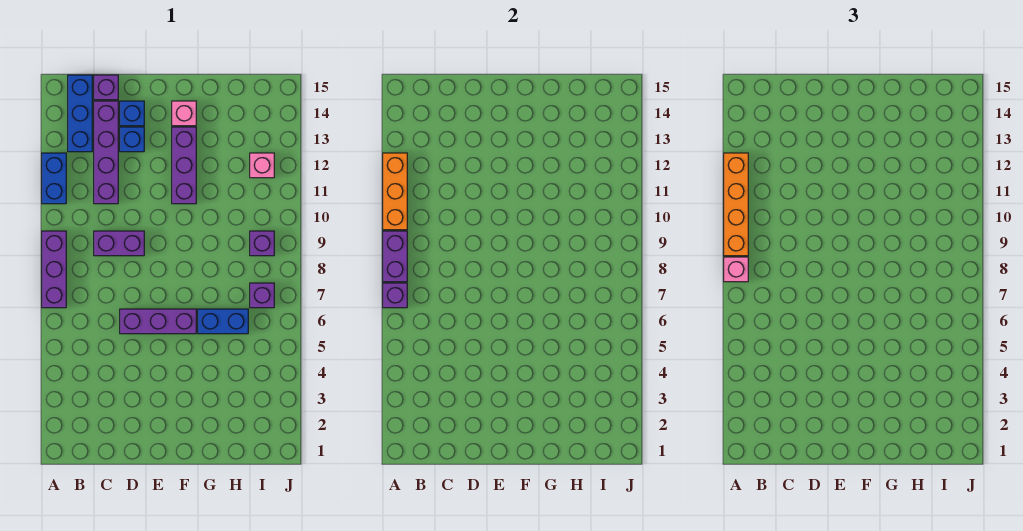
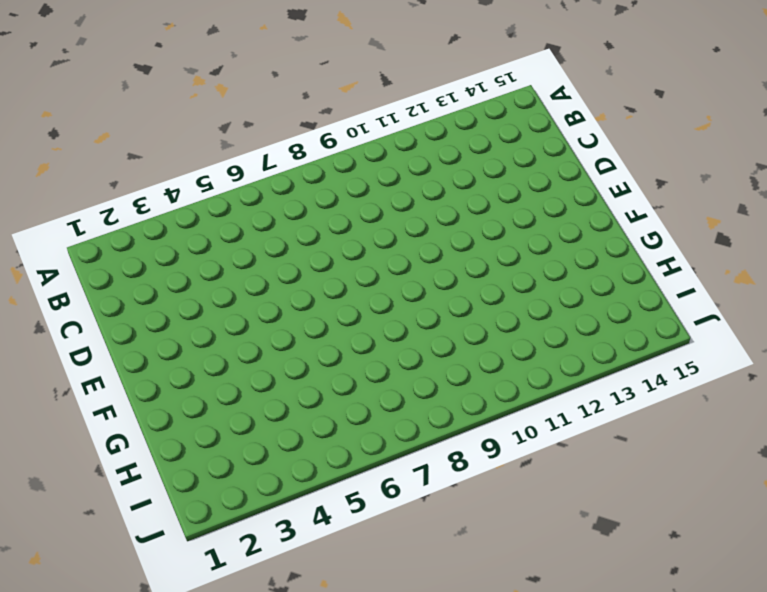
none -> purple 1x3 brick [42,231,66,308]
none -> blue 1x2 brick [42,153,66,204]
none -> blue 1x3 brick [68,75,92,152]

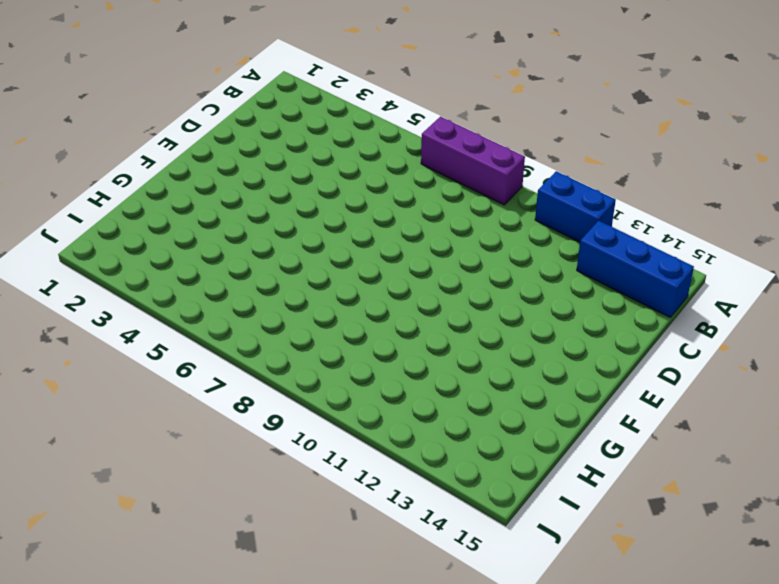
none -> purple 1x2 brick [94,231,144,256]
none -> purple 1x4 brick [94,101,118,204]
none -> purple 1x1 brick [94,75,118,100]

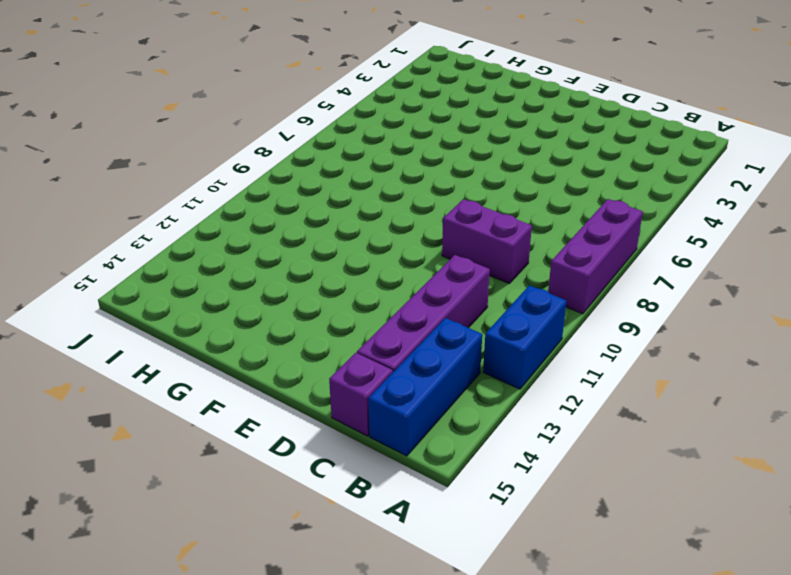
none -> purple 1x3 brick [120,309,196,334]
none -> blue 1x1 brick [120,127,144,152]
none -> blue 1x1 brick [120,101,144,126]

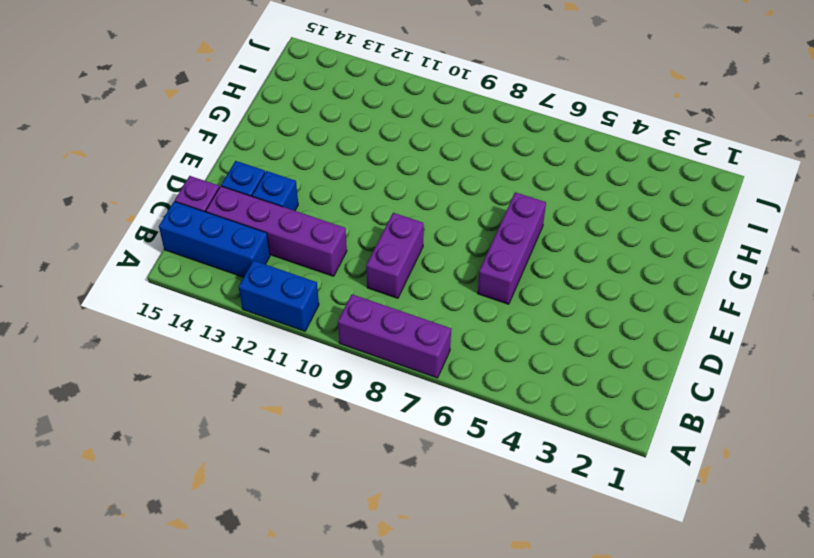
none -> purple 1x3 brick [172,127,196,204]
none -> pink 1x1 brick [172,101,196,126]
none -> blue 1x2 brick [198,309,248,334]

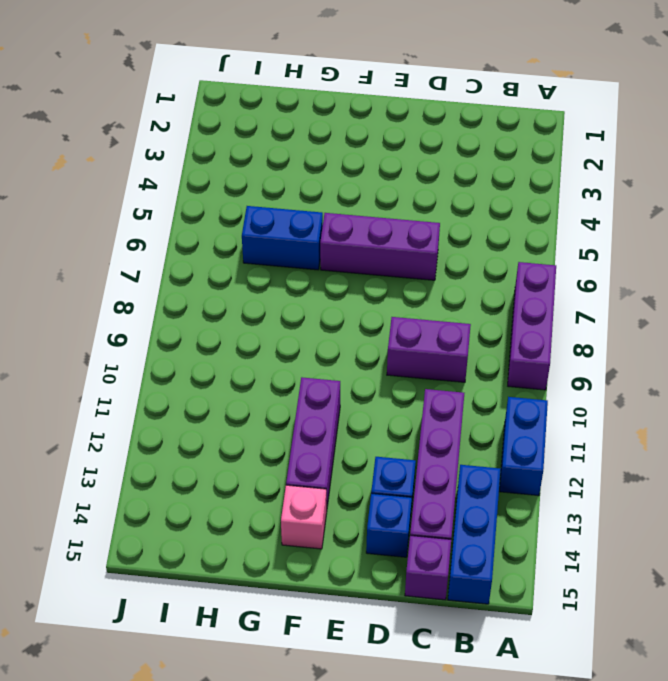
none -> purple 1x1 brick [250,283,274,308]
none -> purple 1x1 brick [250,231,274,256]
none -> pink 1x1 brick [250,153,274,178]

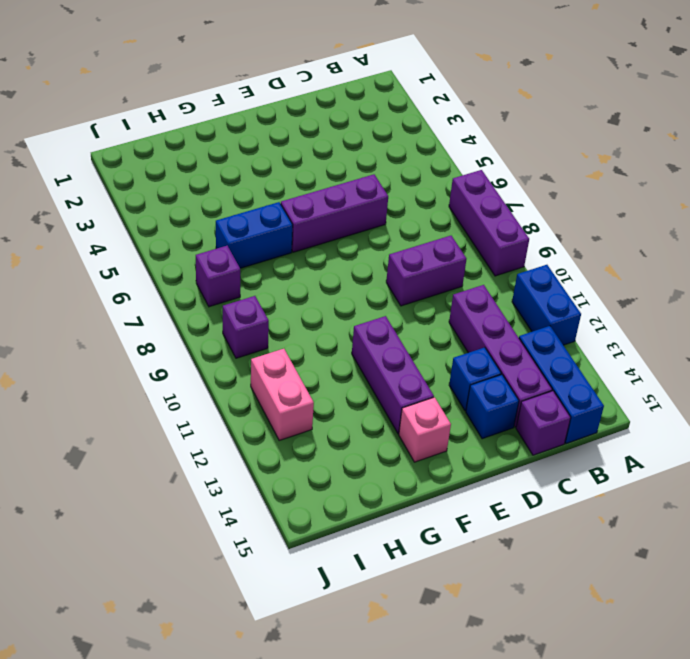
pink 1x2 brick [251,349,314,440] -> pink 1x1 brick [250,153,274,178]
none -> purple 1x1 brick [383,283,407,308]
none -> purple 1x2 brick [383,231,407,282]
none -> orange 1x3 brick [383,153,407,230]

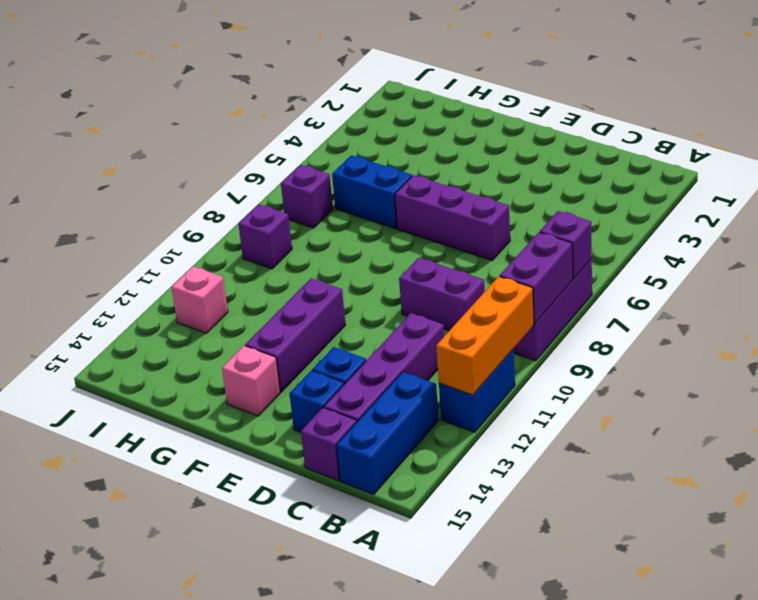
none -> pink 1x1 brick [724,257,748,282]
none -> orange 1x4 brick [724,153,748,256]

